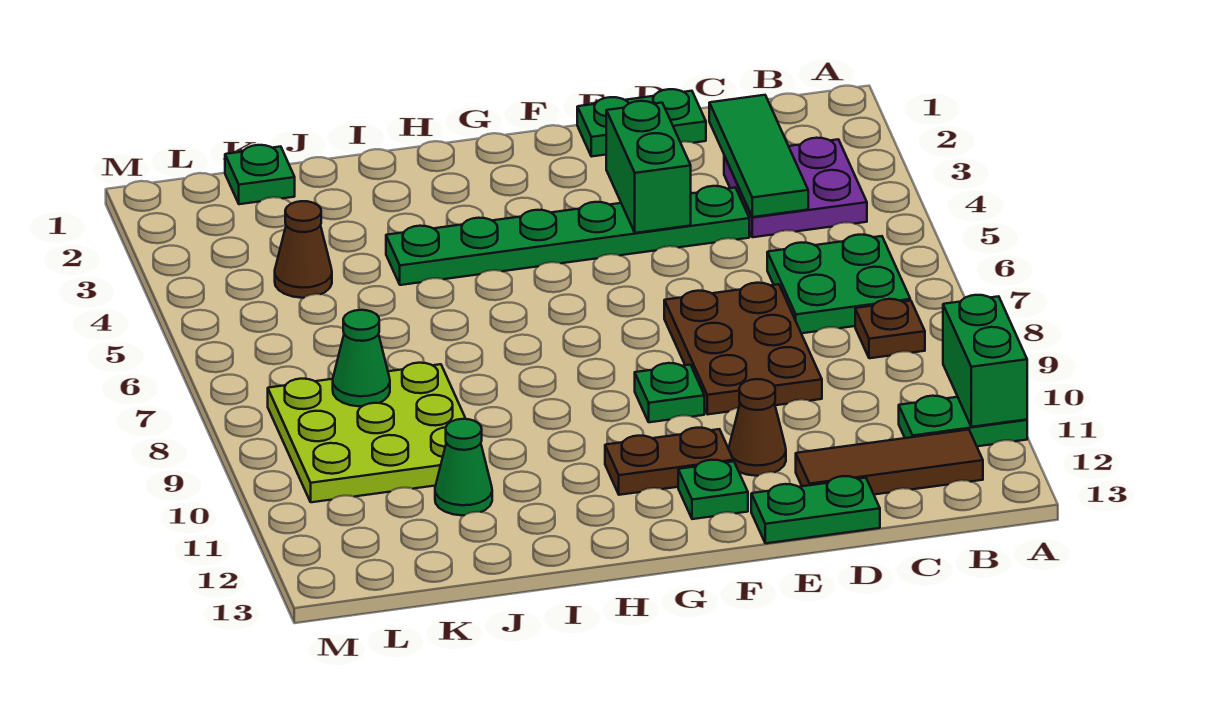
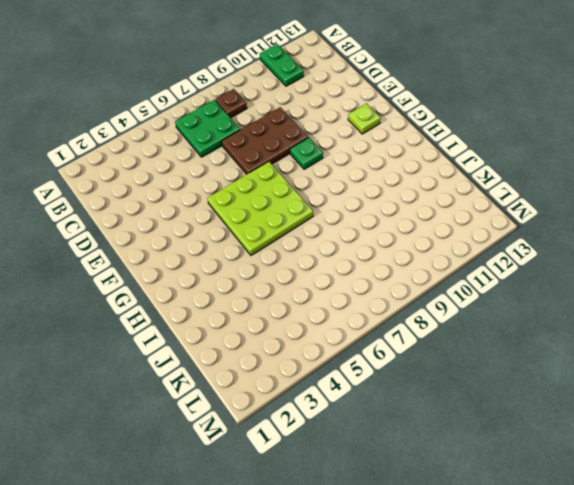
lime 3x3 plate [207,161,313,255] -> lime 3x3 plate moved to [268,363,466,502]
lime 1x1 plate [348,103,381,134] -> green 1x1 plate [678,460,748,519]
none -> purple 2x2 plate [724,138,867,237]
none -> brown 1x3 tile [796,430,983,495]
none -> green 1x2 plate [577,89,706,157]

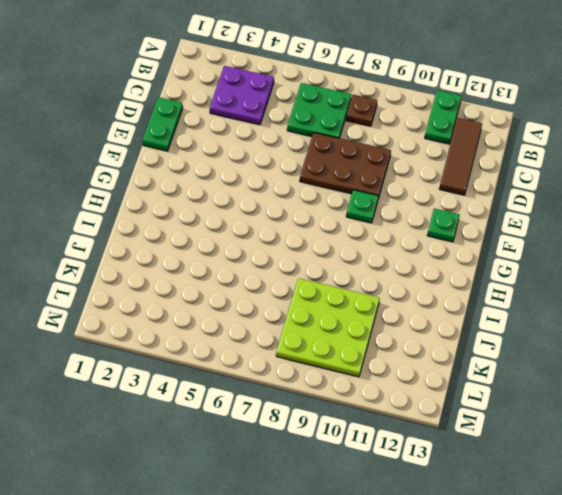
none -> green 1x6 plate [386,186,749,285]
none -> green 1x2 plate [751,476,880,543]
none -> brown 1x1 cone [729,379,786,476]

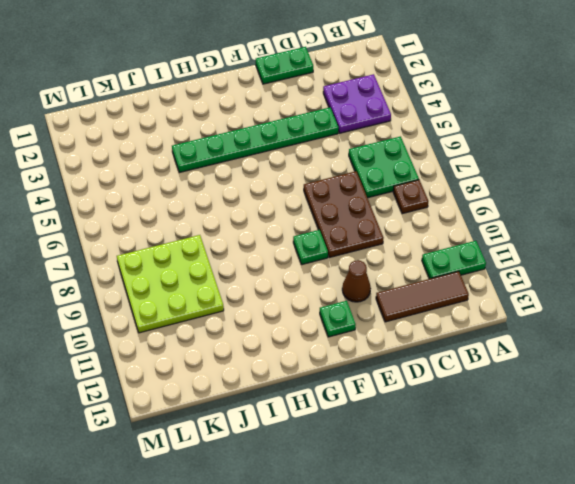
none -> green 1x2 plate [751,476,880,543]
none -> brown 1x2 plate [605,428,733,495]
none -> green 1x1 cone [435,419,492,515]

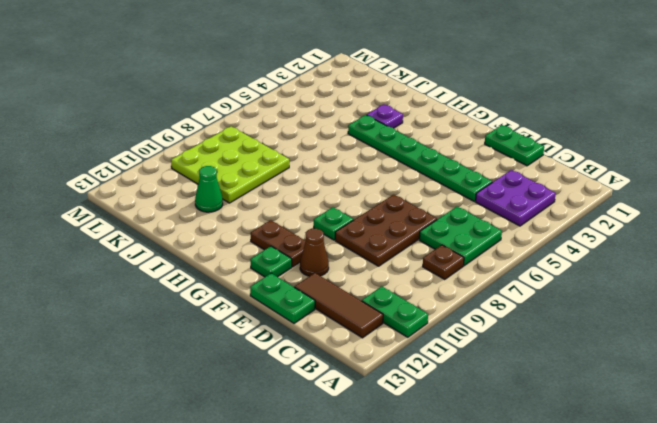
purple 1x1 plate [367,104,403,128] -> none
none -> green 1x1 plate [225,145,295,204]
none -> brown 1x1 cone [275,201,332,298]
none -> green 1x2 brick [943,295,1027,427]

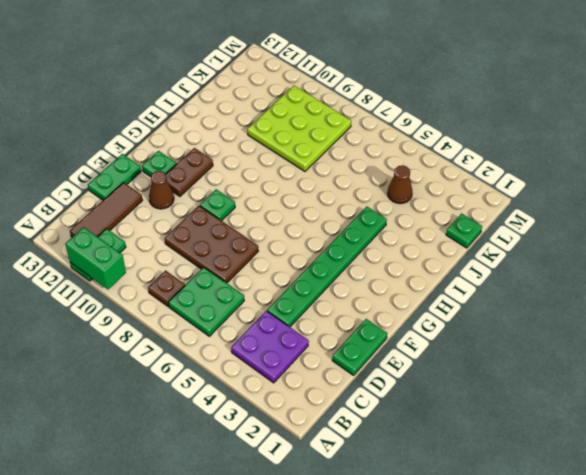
none -> green 1x1 cone [435,419,492,515]
none -> green 1x3 tile [709,95,808,217]
none -> green 1x2 brick [606,101,691,233]

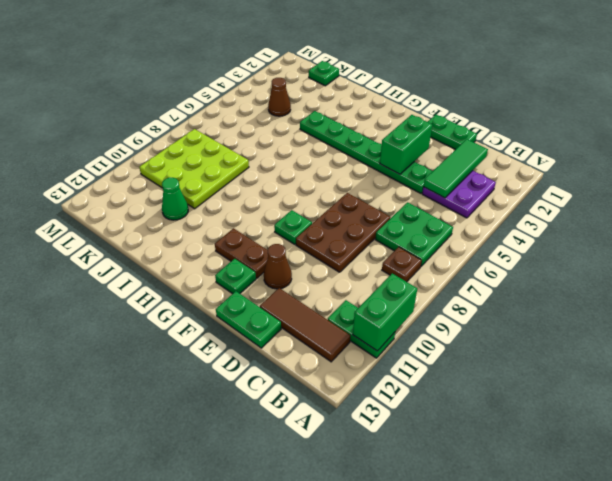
none -> green 1x1 cone [333,310,390,406]

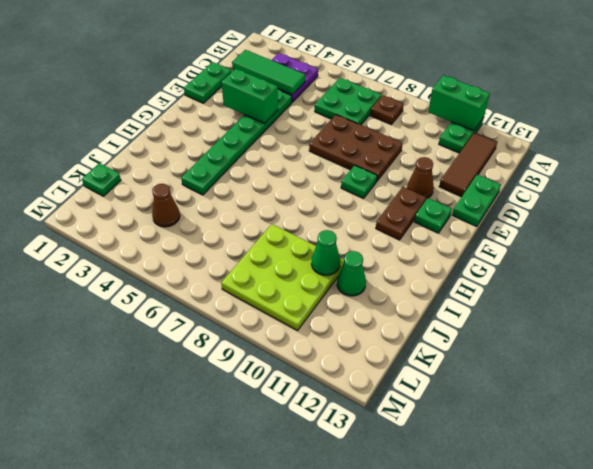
green 1x1 cone [311,230,340,275] -> green 1x1 cone moved to [333,310,390,406]

